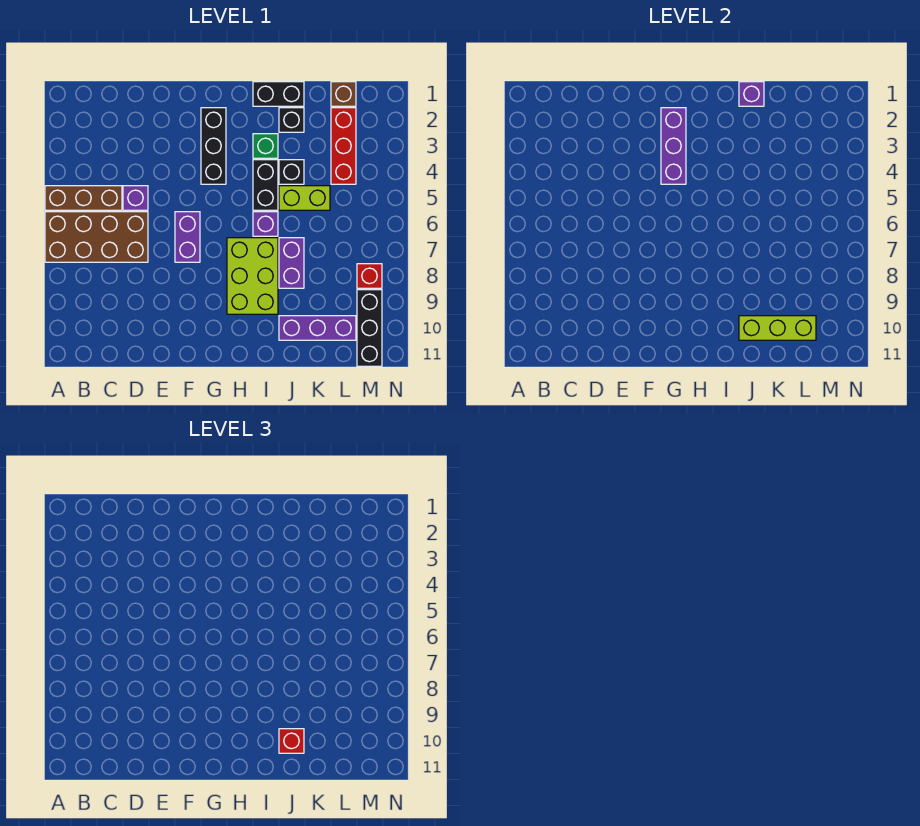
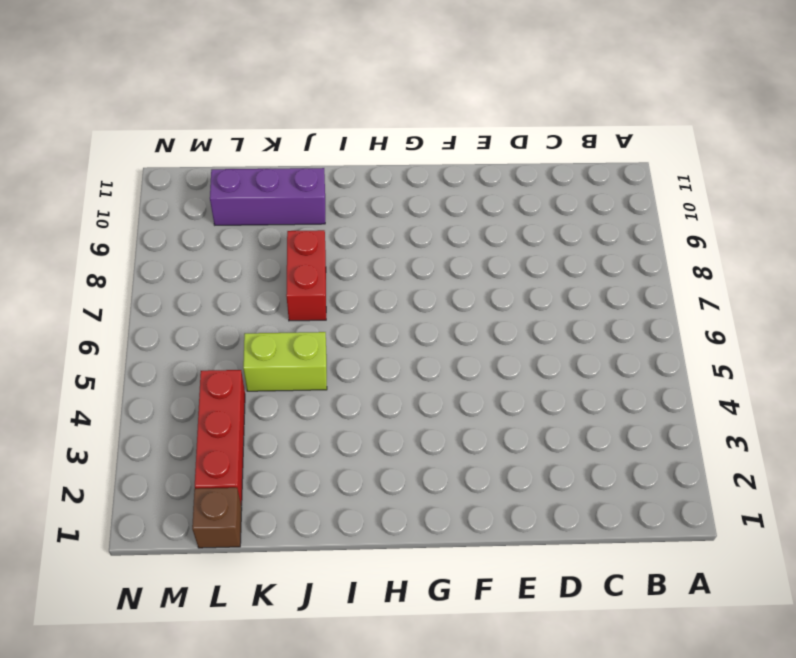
red 1x2 brick [286,230,326,321] -> purple 1x2 brick [279,238,304,288]
none -> brown 1x3 brick [45,186,122,210]
none -> brown 2x4 brick [45,212,148,262]
none -> purple 1x1 brick [123,186,148,210]

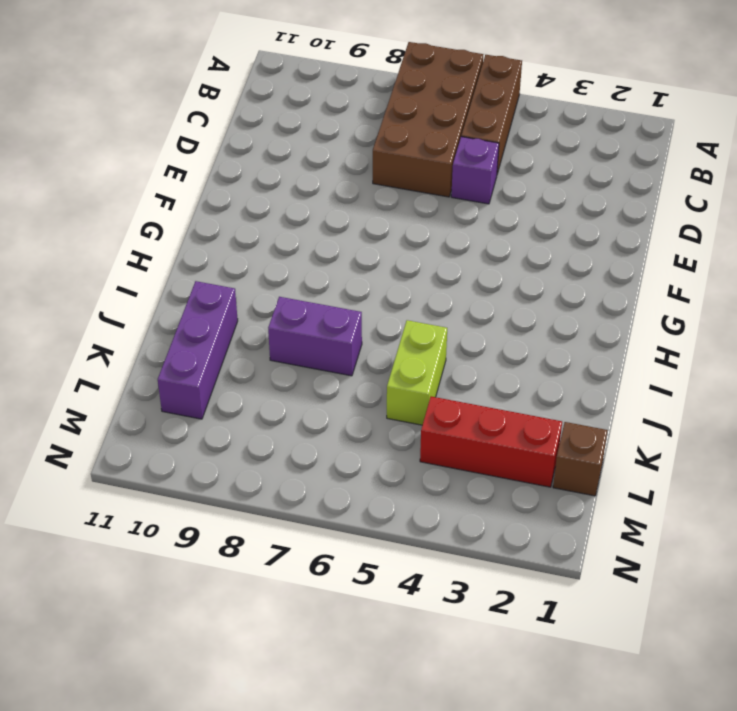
none -> purple 1x2 brick [175,212,200,262]
none -> black 1x3 brick [201,108,226,184]
none -> lime 2x3 brick [227,238,278,314]

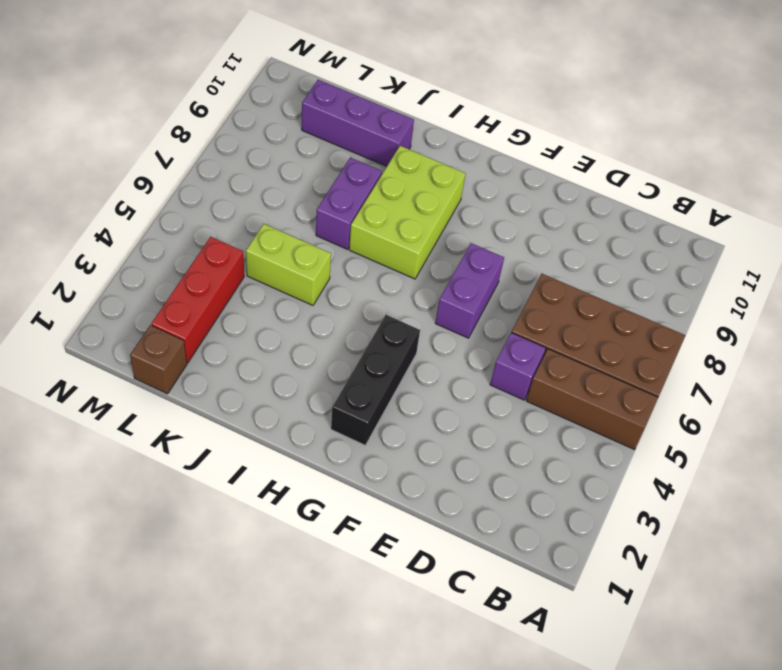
none -> black 1x2 brick [253,82,304,106]
none -> green 1x1 brick [253,134,278,158]
none -> black 1x2 brick [253,160,278,210]

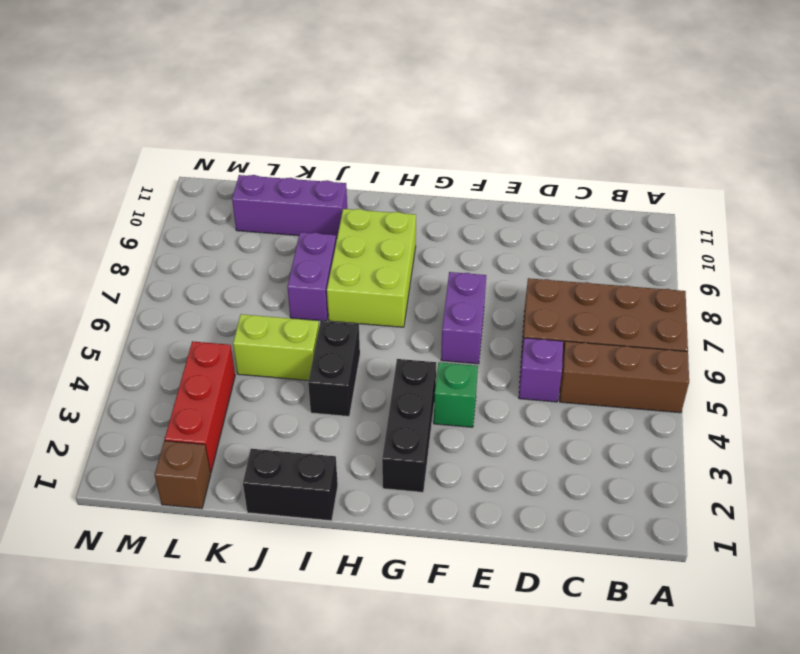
green 1x1 brick [434,362,478,427] -> green 1x1 brick moved to [253,134,278,158]
none -> purple 1x1 brick [253,212,278,236]
none -> black 1x1 brick [279,108,304,132]
none -> black 1x1 brick [279,160,304,184]

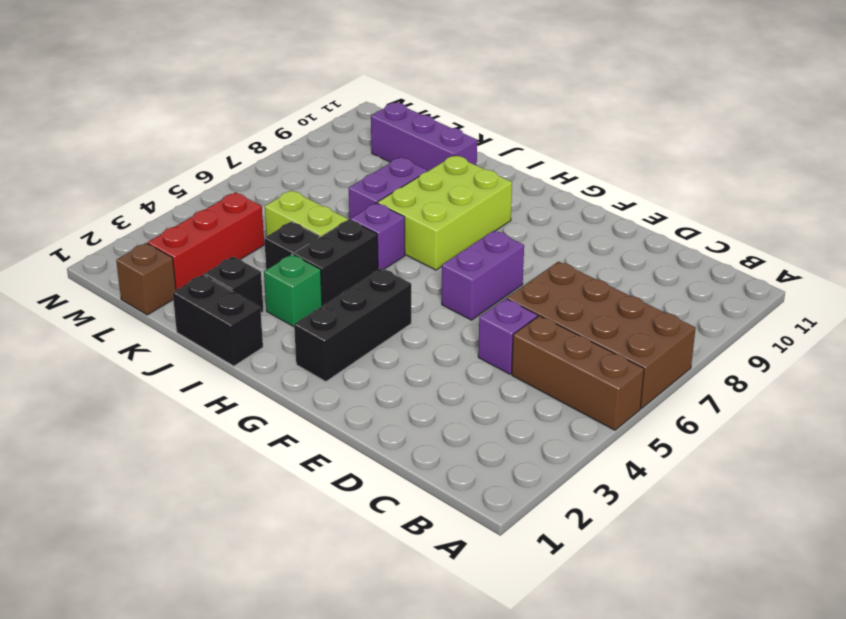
none -> red 1x1 brick [357,264,382,288]
none -> black 1x3 brick [357,290,382,366]
none -> purple 1x3 brick [661,108,686,184]

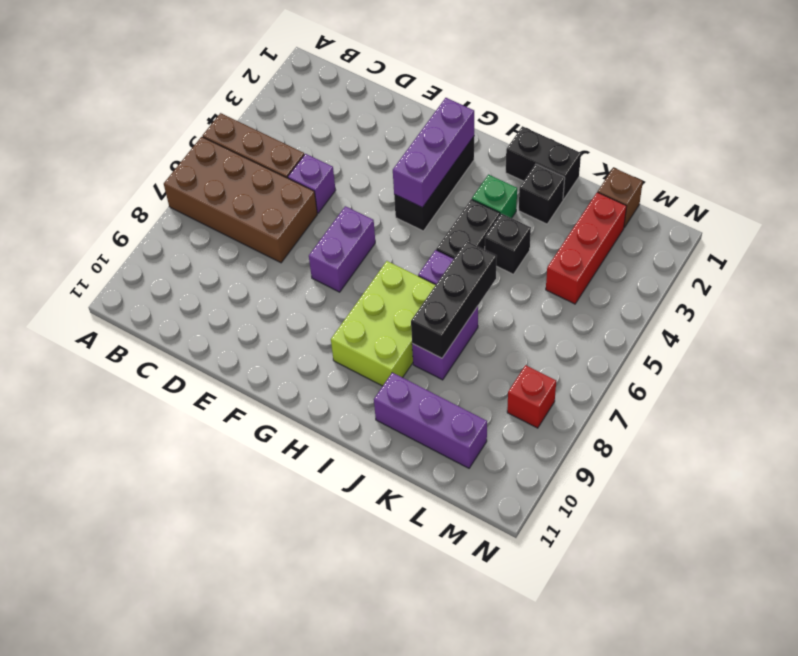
black 1x3 brick [411,241,497,358] -> black 1x3 brick moved to [357,290,382,366]
none -> lime 1x2 brick [279,186,330,210]
none -> purple 1x1 brick [739,82,764,106]
none -> lime 1x3 brick [739,316,816,340]

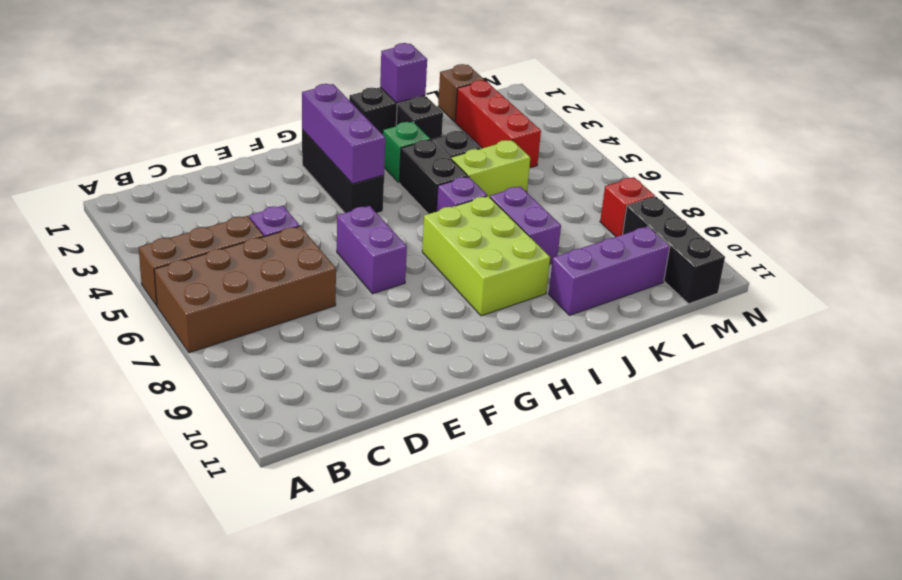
none -> lime 1x3 brick [739,316,816,340]
none -> red 1x1 brick [279,729,304,753]

